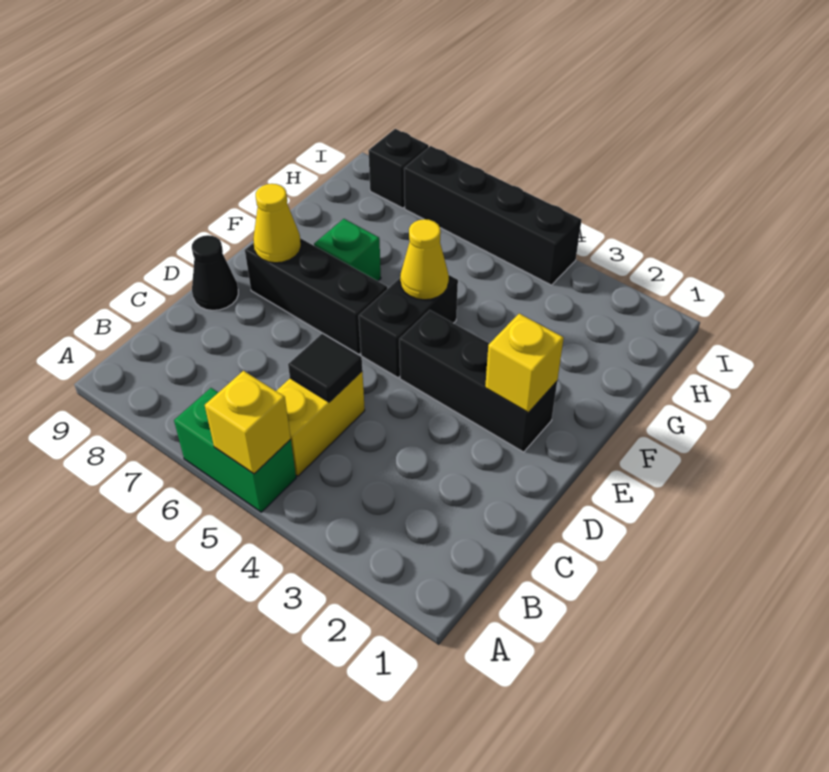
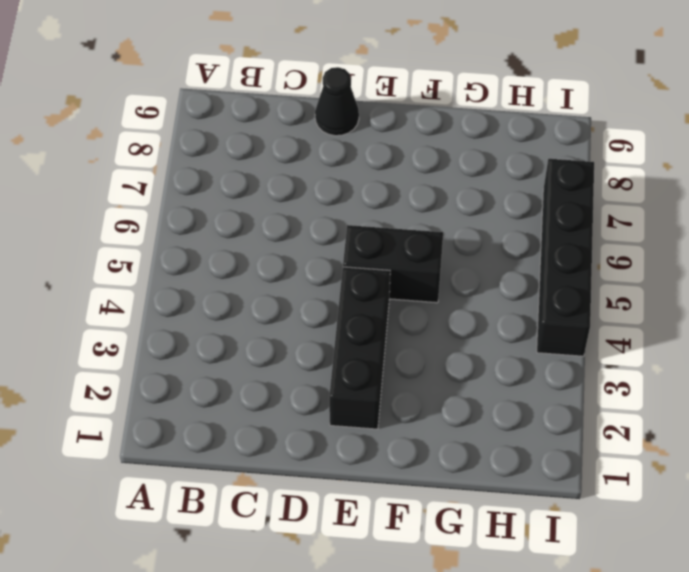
none -> green 1x2 brick [174,388,296,512]
none -> yellow 1x2 brick [277,372,365,476]
none -> black 1x3 brick [245,238,387,354]

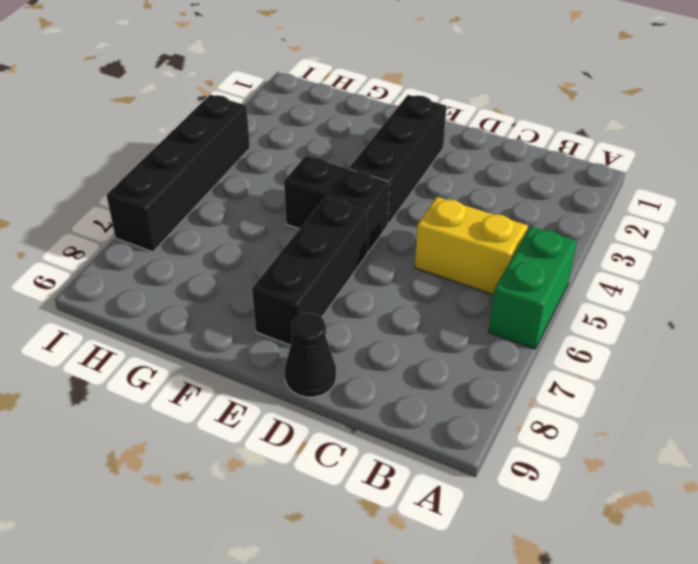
none -> green 1x1 brick [314,219,381,281]
none -> black 1x1 brick [368,129,429,208]
none -> yellow 1x1 brick [205,371,291,474]

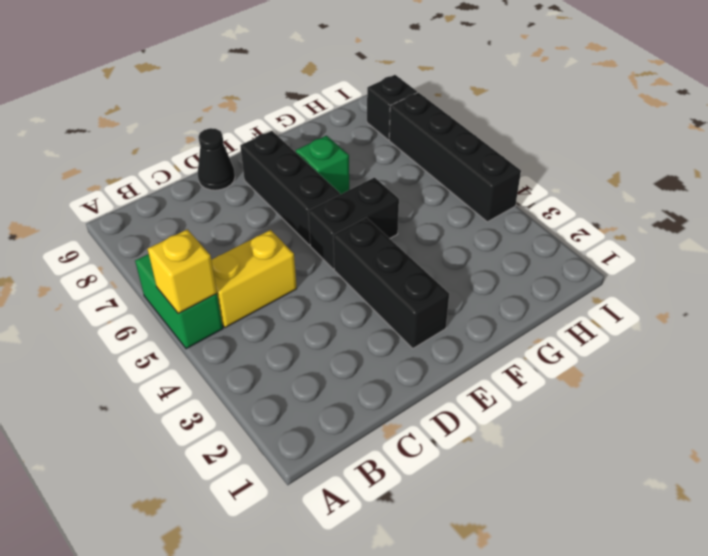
none -> black 1x1 tile [288,334,362,402]
none -> yellow 1x1 brick [485,314,564,413]
none -> yellow 1x1 cone [253,184,301,263]

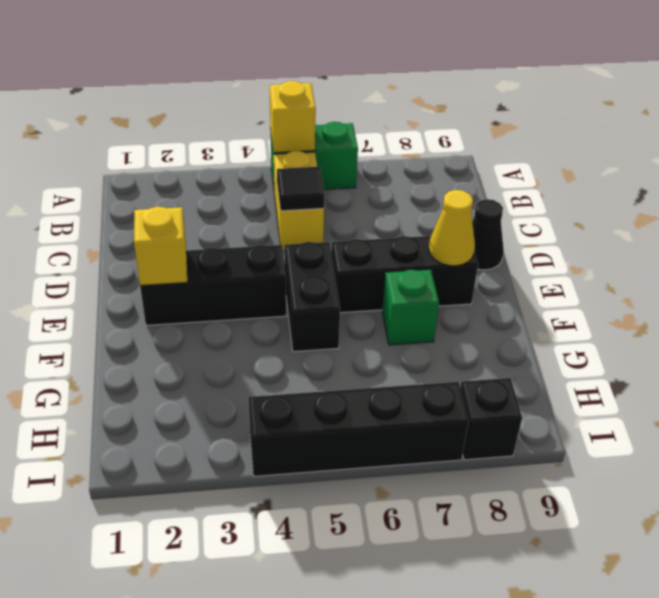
none -> yellow 1x1 cone [400,219,449,300]

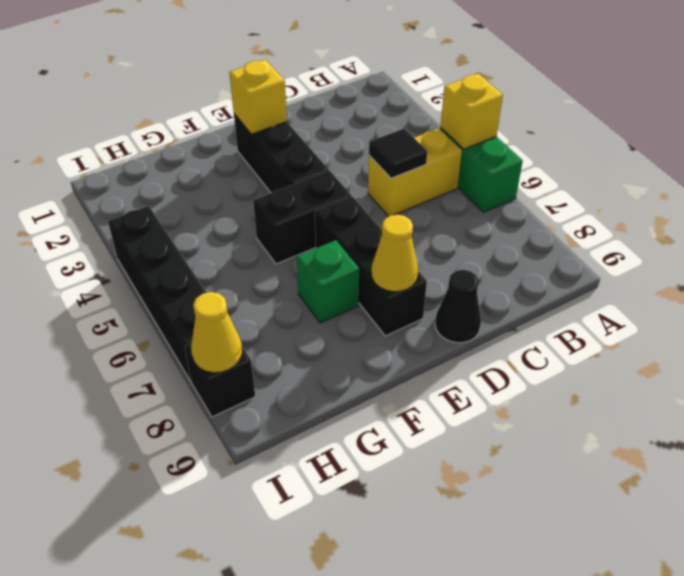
yellow 1x1 cone [191,292,242,373] -> yellow 1x1 cone moved to [400,219,449,300]

